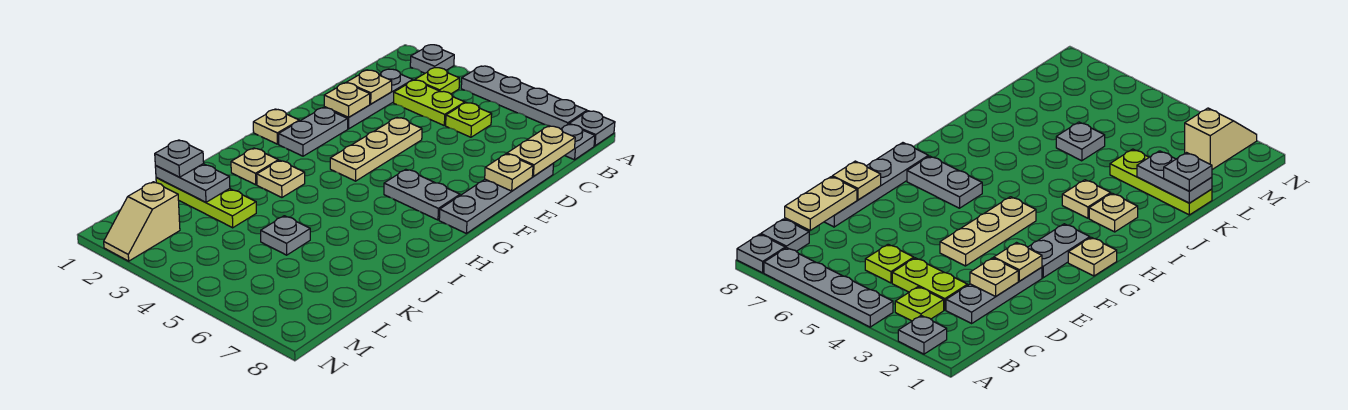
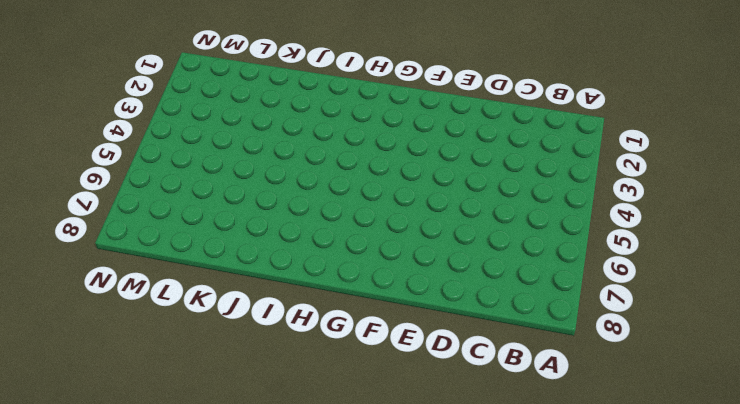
none -> grey 1x1 plate [410,45,454,73]
none -> grey 1x4 plate [461,66,587,129]
none -> grey 1x1 plate [569,111,615,146]

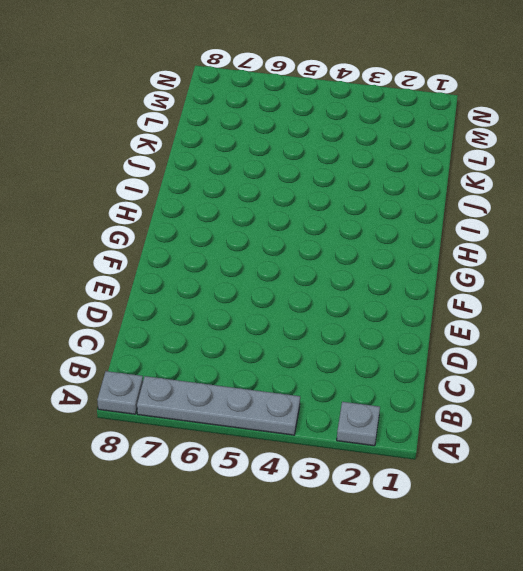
none -> lime 1x1 plate [415,68,459,94]
none -> grey 1x1 plate [561,124,595,160]
none -> grey 1x3 plate [324,69,413,129]

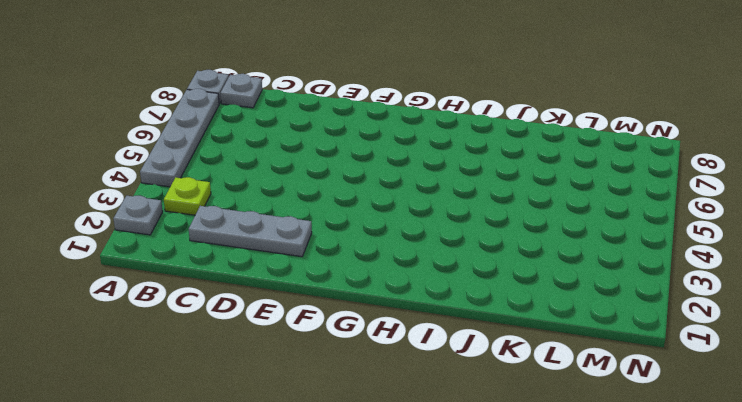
none -> lime 1x2 plate [394,80,465,125]
none -> lime 1x1 plate [446,103,492,137]
none -> grey 1x4 plate [439,164,554,234]

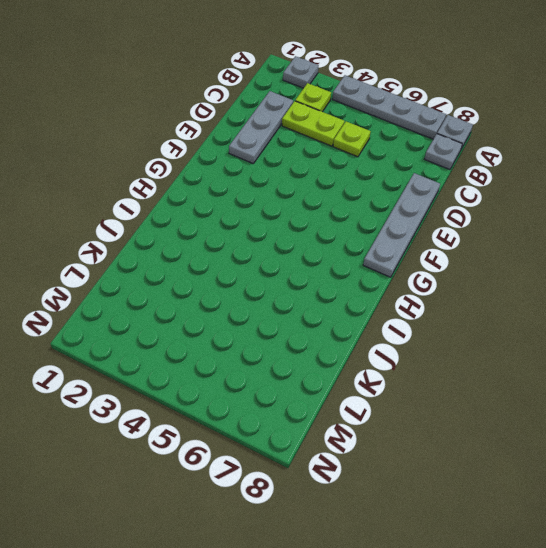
none -> tan 1x3 plate [330,118,422,181]
none -> grey 1x2 plate [279,108,348,156]
none -> tan 1x1 plate [253,109,299,144]

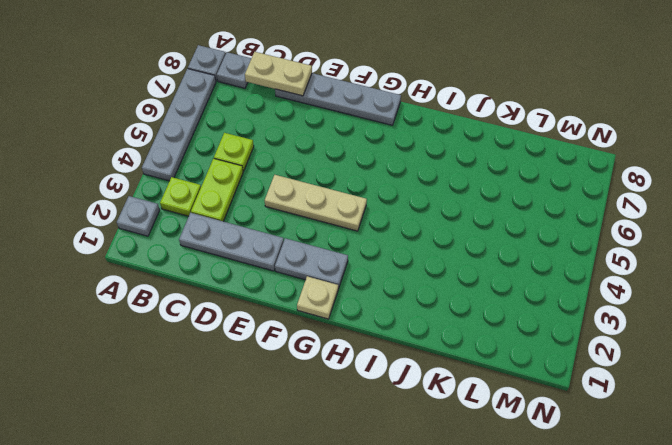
none -> grey 1x2 plate [384,169,460,220]
none -> tan 1x1 plate [231,148,278,185]
none -> tan 1x1 plate [257,160,305,197]

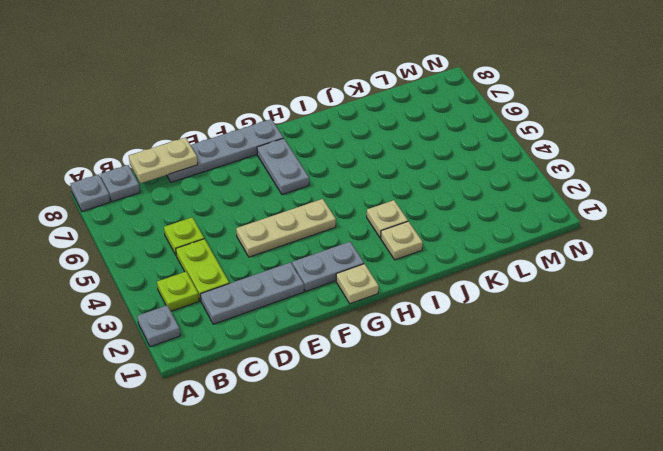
none -> grey 1x4 plate [461,66,587,129]
none -> lime 1x3 plate [156,178,256,228]
none -> grey 1x1 plate [261,216,310,255]

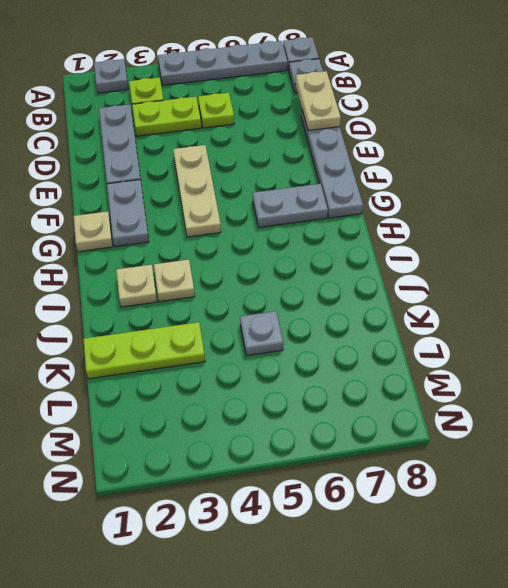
none -> tan 1x2 slope [104,182,180,261]
none -> tan 1x1 plate [347,70,392,104]
none -> tan 1x1 plate [324,83,370,117]

